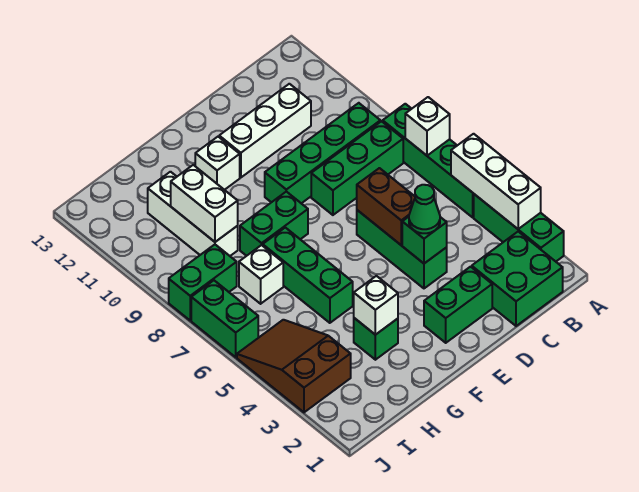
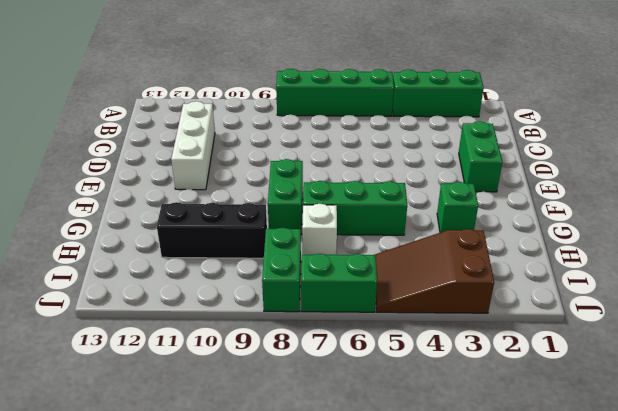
black 1x3 brick [157,202,267,258] -> white 1x3 brick [148,172,238,256]
none -> green 2x2 brick [472,232,563,326]
none -> green 1x3 brick [311,121,403,215]
none -> green 1x4 brick [265,103,380,203]

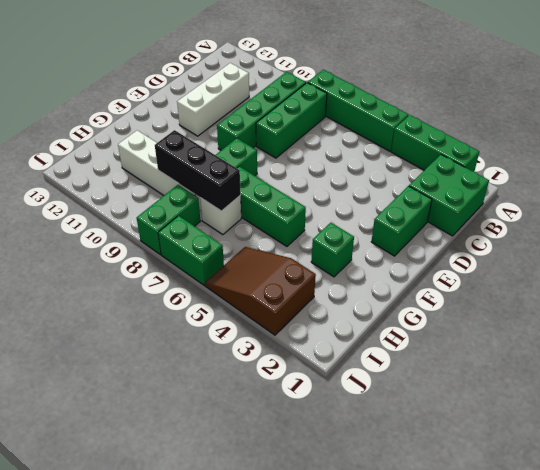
black 1x3 brick [155,130,241,211] -> white 1x2 brick [171,165,238,242]
none -> green 1x3 brick [357,210,447,288]
none -> white 1x1 brick [195,137,240,190]
none -> white 1x3 brick [451,134,541,229]

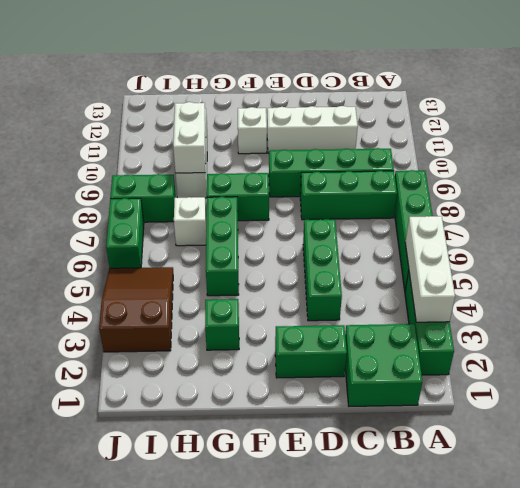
none -> white 1x1 brick [405,97,450,156]
none -> green 1x1 brick [402,217,447,263]
none -> brown 1x2 brick [357,168,415,245]

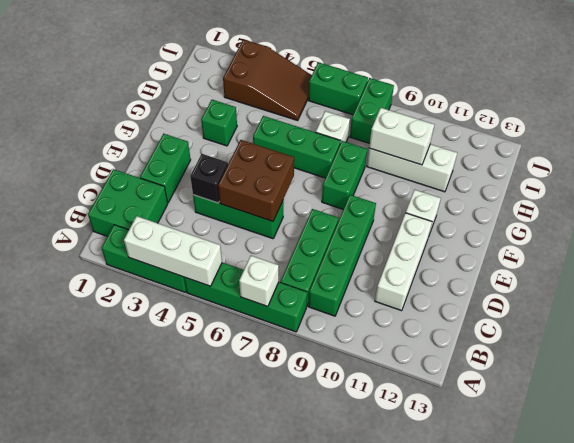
black 1x1 brick [190,154,228,203] -> green 1x1 brick [402,217,447,263]
brown 2x2 brick [218,140,294,221] -> brown 1x2 brick [357,168,415,245]
none -> white 1x1 brick [354,276,398,335]
none -> green 1x1 cone [409,185,440,233]

